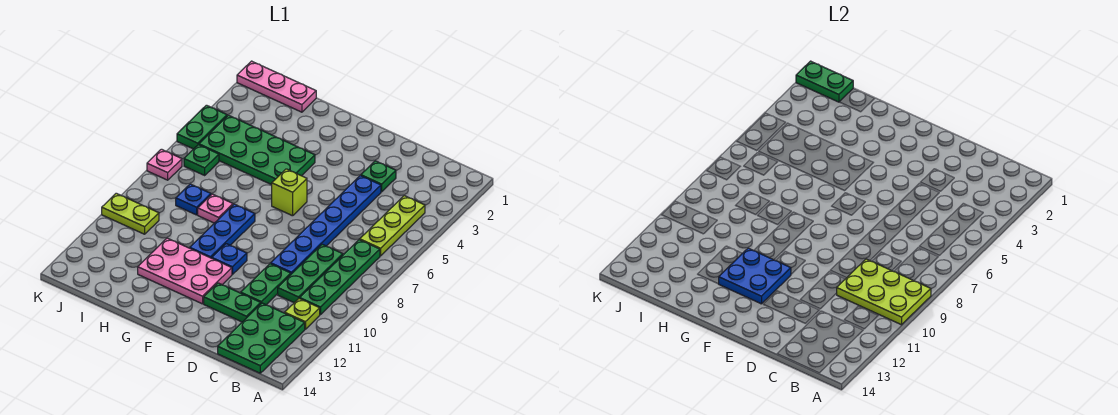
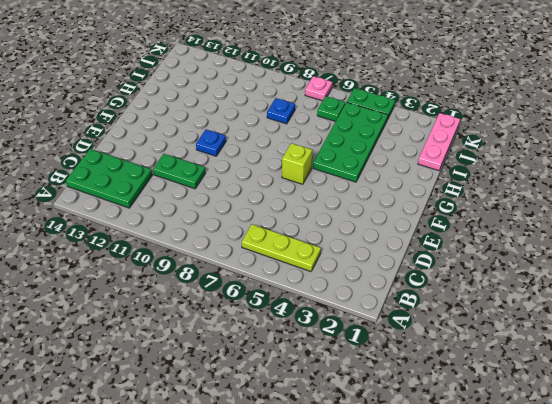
none -> green 1x4 plate [300,240,380,315]
none -> lime 1x1 plate [285,298,320,329]
none -> green 1x3 plate [278,244,343,303]

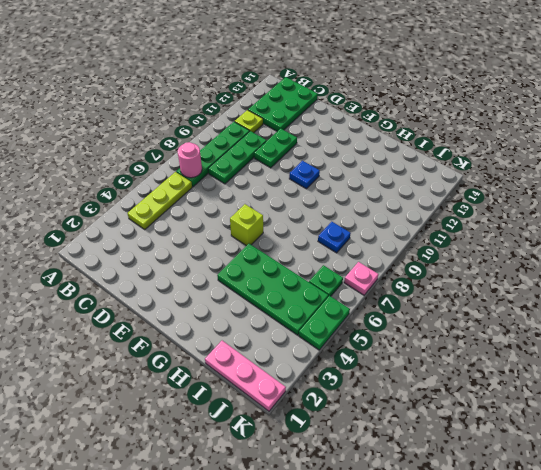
pink 1x1 round brick [178,142,202,178] -> none
none -> green 1x1 plate [361,161,396,192]
none -> blue 1x6 plate [271,176,381,274]
none -> green 1x2 plate [204,283,261,322]

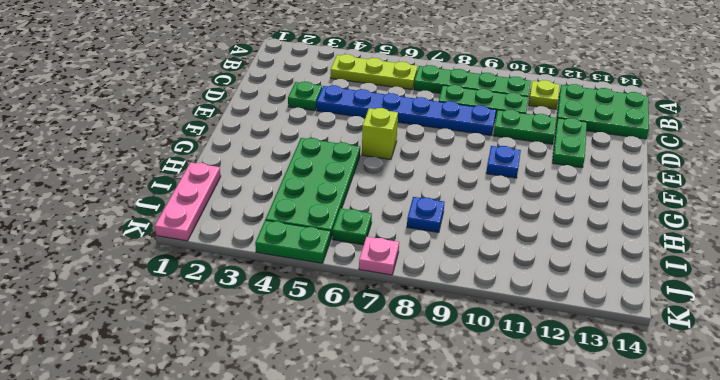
none -> pink 2x3 plate [138,238,232,304]
none -> blue 1x3 plate [190,204,255,258]
none -> pink 1x1 plate [198,194,233,223]

